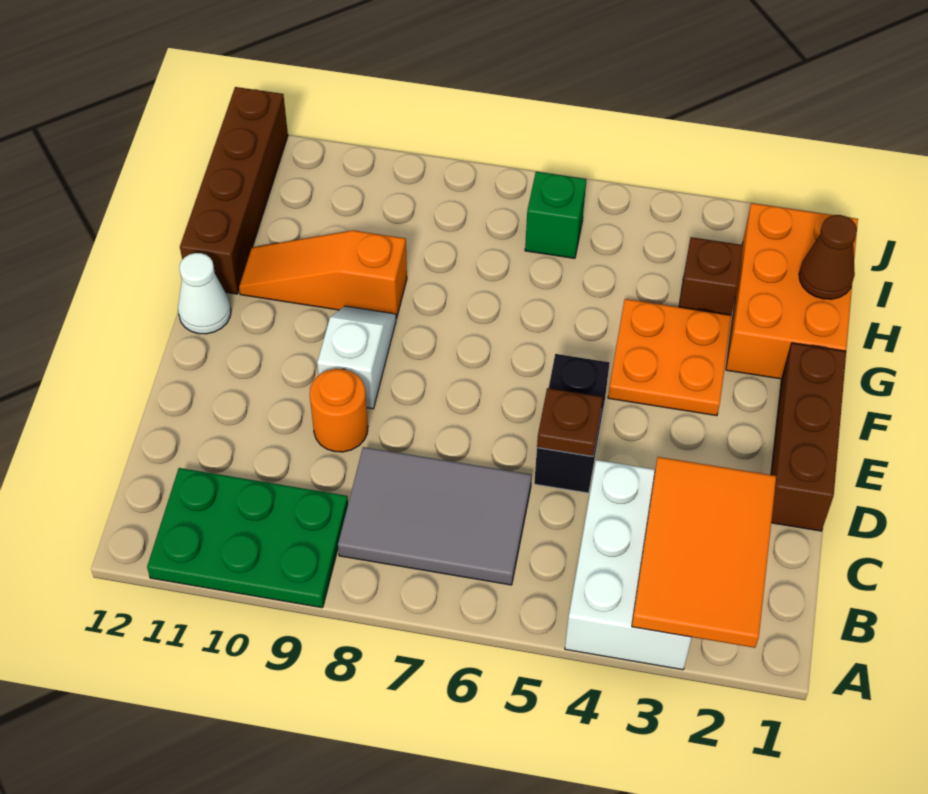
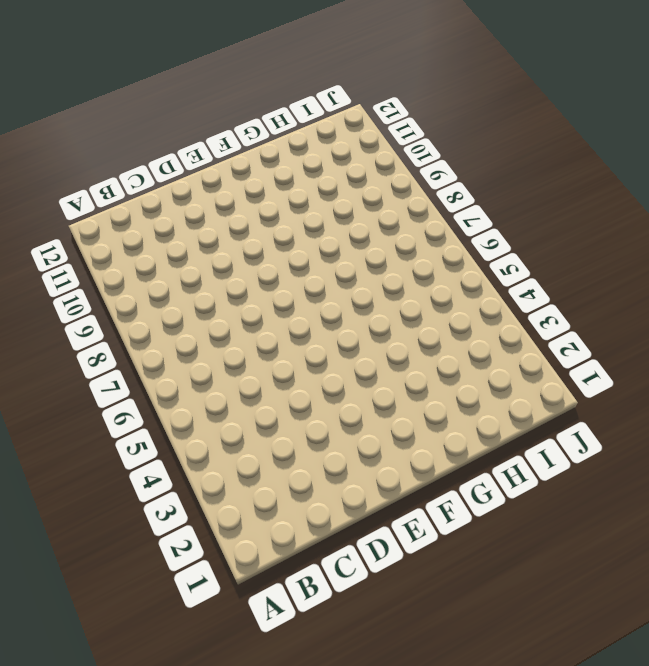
none -> white 2x3 brick [565,460,692,670]
none -> green 2x3 plate [147,468,348,608]
none -> grey 2x3 tile [338,447,532,585]

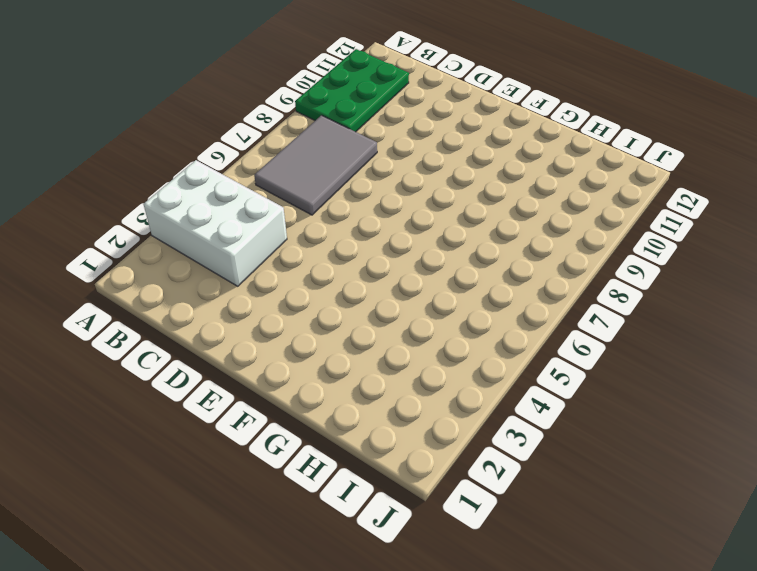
none -> brown 1x3 brick [771,343,846,531]
none -> black 1x2 brick [534,354,610,493]
none -> orange 1x1 round brick [310,369,368,452]

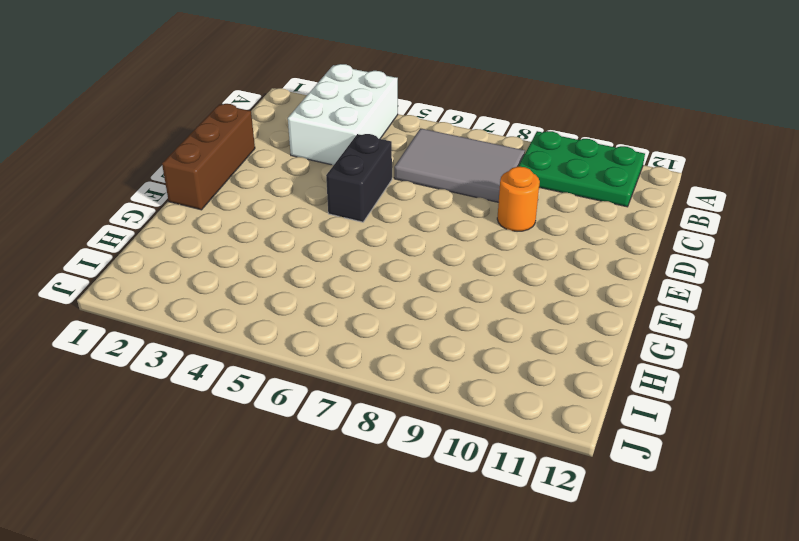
none -> white 1x2 slope [317,306,396,409]
none -> orange 2x2 plate [608,299,731,416]
none -> white 1x1 cone [178,253,231,334]

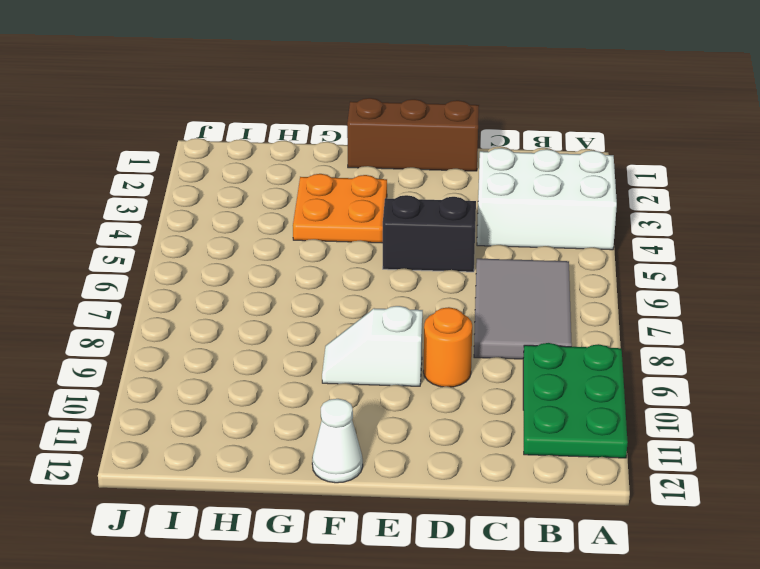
none -> orange 2x3 brick [726,203,858,379]
none -> orange 1x3 slope [239,230,407,319]
none -> brown 1x4 brick [180,87,288,294]

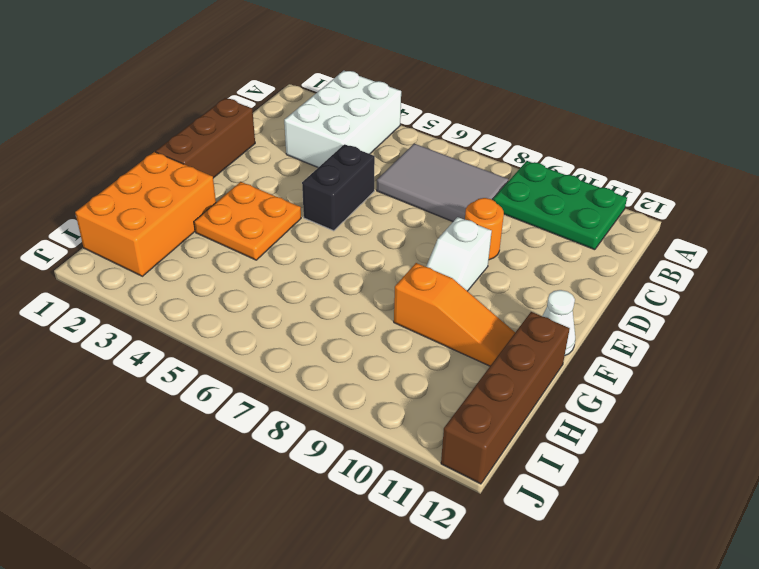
none -> brown 1x1 brick [679,237,743,315]
none -> green 1x1 brick [525,172,586,258]
none -> orange 2x3 tile [632,457,776,648]

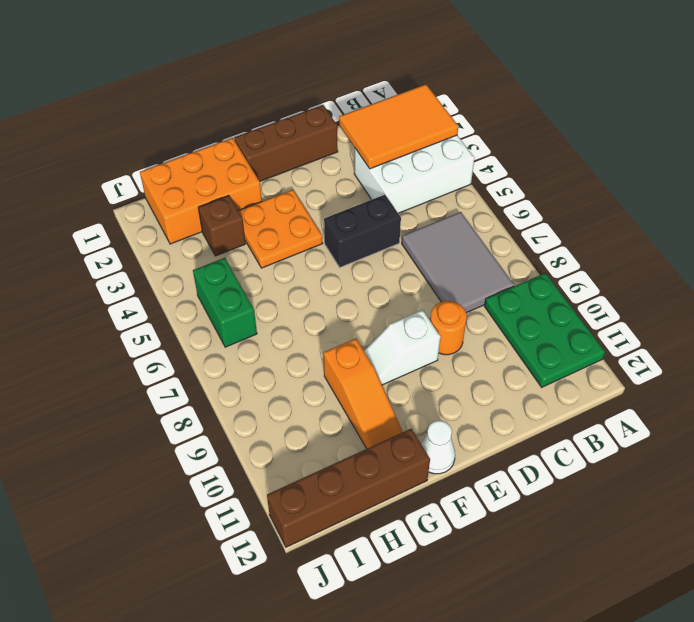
green 1x2 brick [193,258,257,347] -> green 1x1 brick [525,172,586,258]
none -> brown 1x1 plate [537,388,603,456]
none -> brown 1x1 cone [799,215,857,299]

